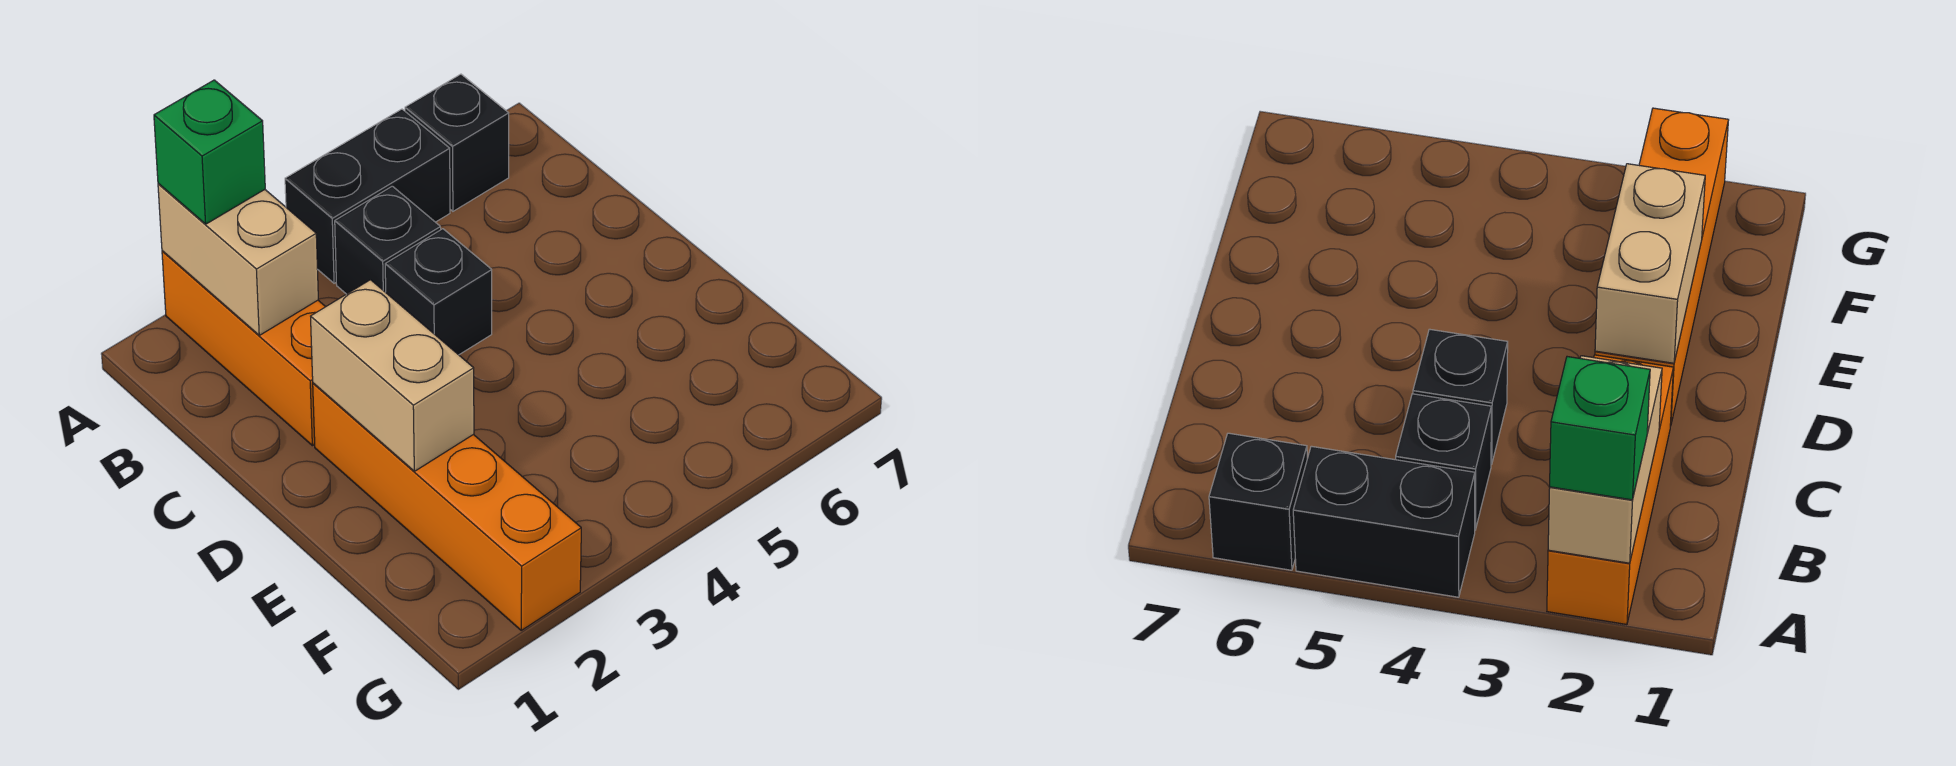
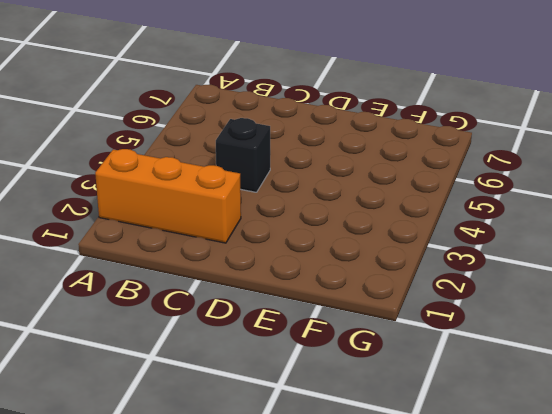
none -> black 1x2 brick [285,109,450,283]
none -> black 1x1 brick [405,74,509,211]

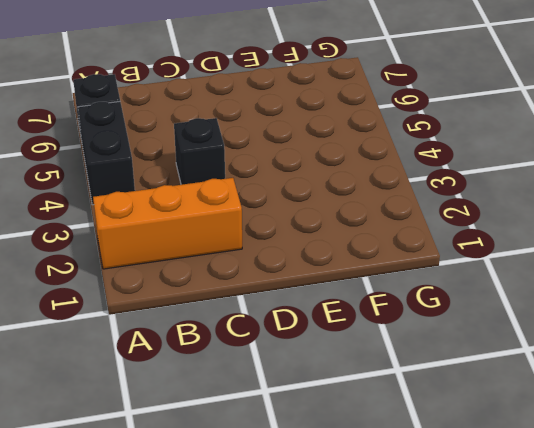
none -> black 1x1 brick [335,186,441,294]
none -> orange 1x4 brick [313,383,581,630]

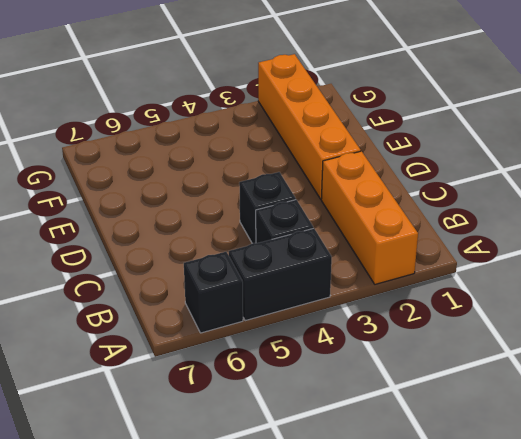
none -> tan 1x2 brick [158,184,318,335]
none -> tan 1x2 brick [311,280,474,471]

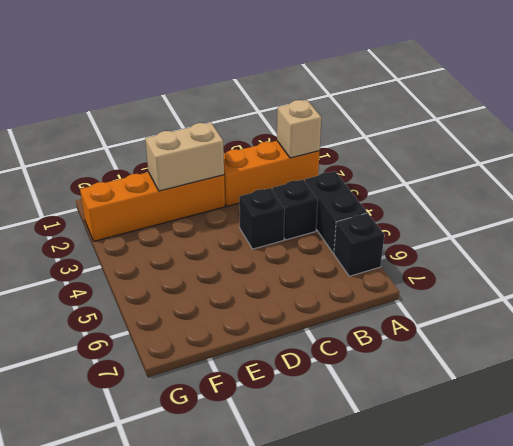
tan 1x1 brick [277,100,321,158] -> tan 1x2 brick [158,184,318,335]
none -> green 1x1 brick [154,80,265,224]

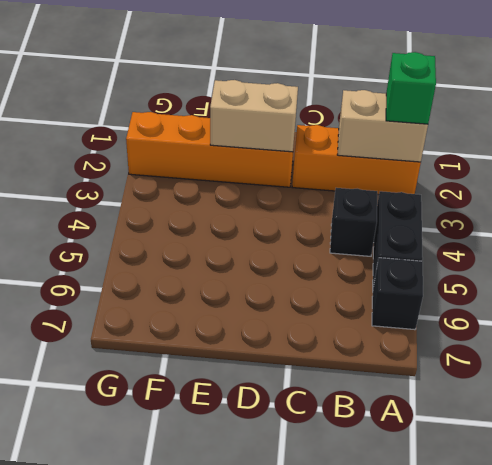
none -> black 1x1 brick [385,229,492,355]

